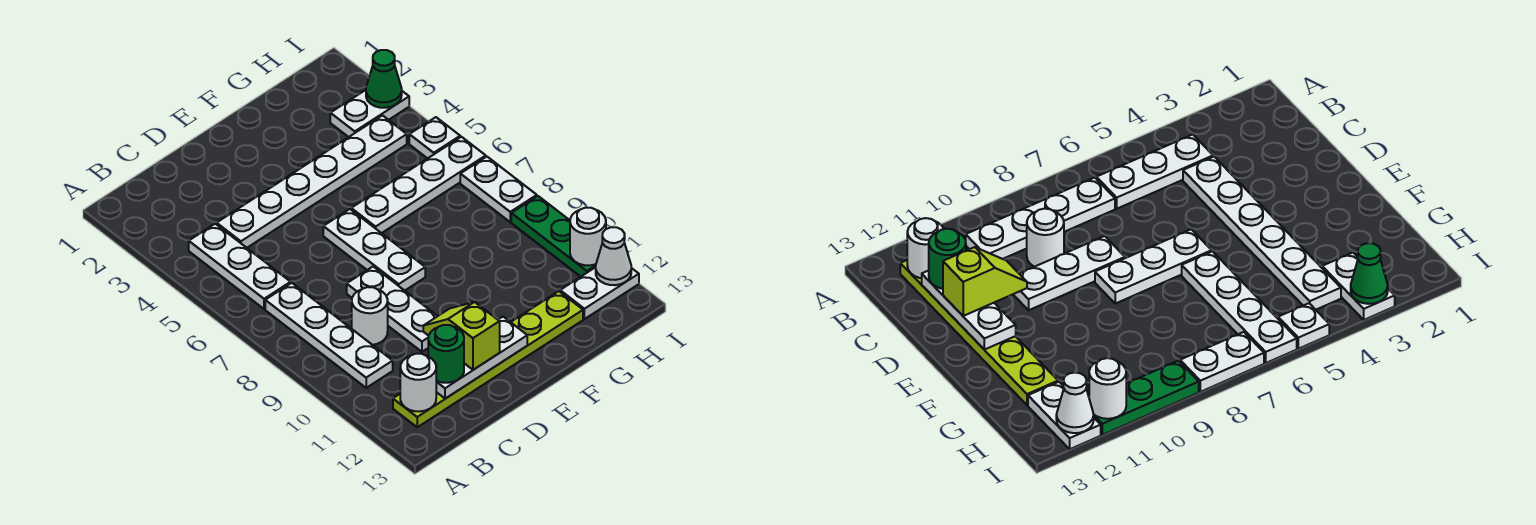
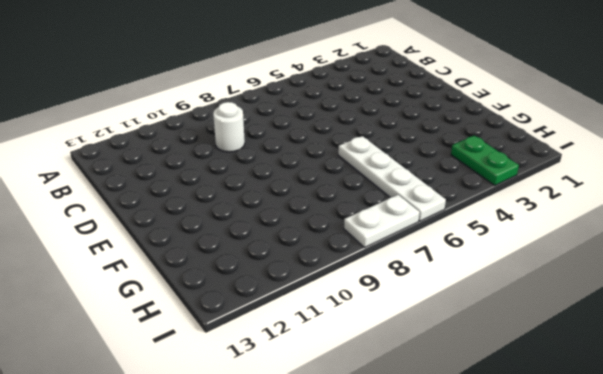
green 1x2 plate [451,136,519,186] -> white 1x2 plate [330,90,409,137]
none -> white 1x3 plate [189,224,291,309]
none -> white 1x4 plate [265,283,393,388]
none -> lime 1x6 plate [393,291,583,427]

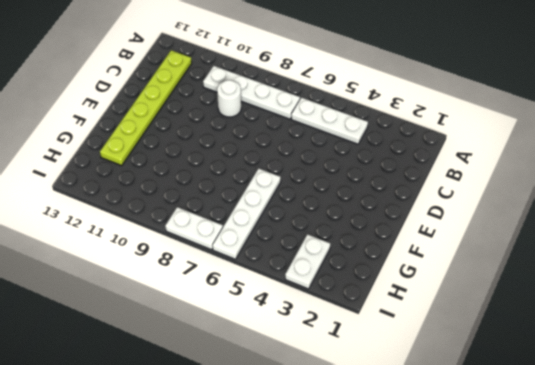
none -> white 1x6 plate [217,116,407,248]
none -> white 1x3 plate [347,267,437,352]
none -> white 1x3 plate [323,209,425,291]

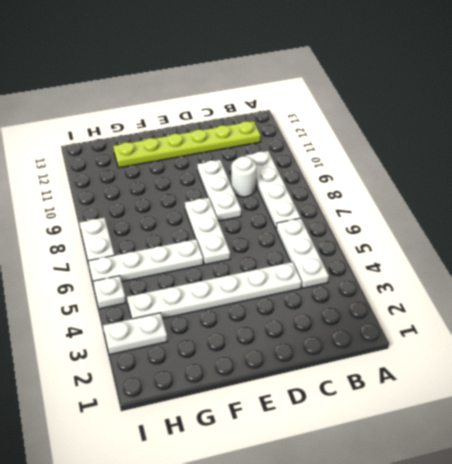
none -> white 1x2 plate [560,267,639,319]
none -> green 1x3 plate [511,196,596,277]
none -> white 1x1 round brick [400,354,436,411]

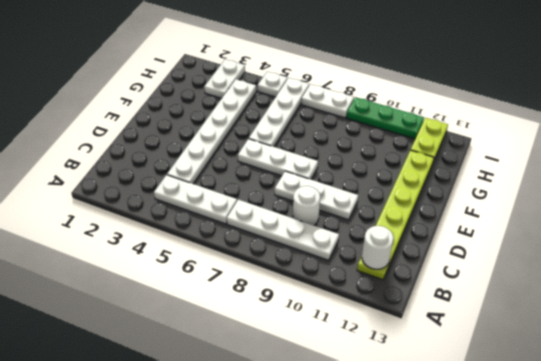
lime 1x2 plate [411,118,448,162] -> white 1x2 plate [560,267,639,319]
none -> white 1x3 plate [436,317,527,399]
none -> green 1x1 cone [366,50,402,108]
none -> white 1x1 round brick [570,208,606,265]

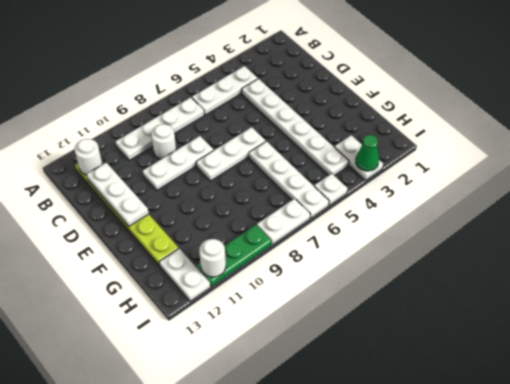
none -> white 1x1 cone [596,227,631,285]
none -> green 1x1 round brick [428,325,464,383]
none -> lime 1x2 slope [423,302,500,370]

